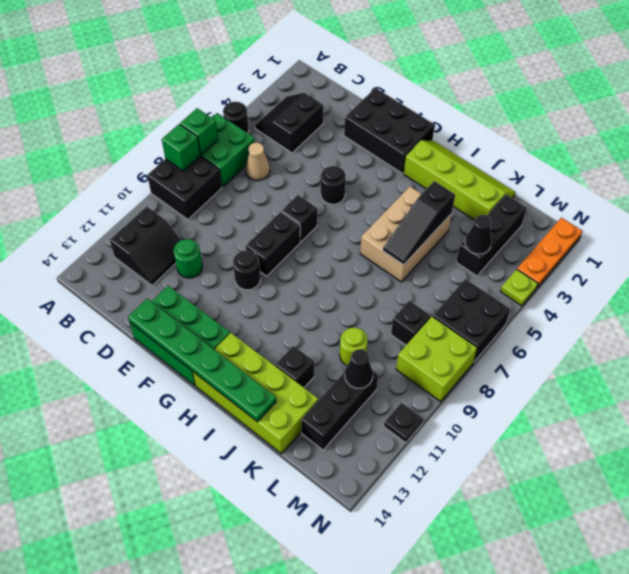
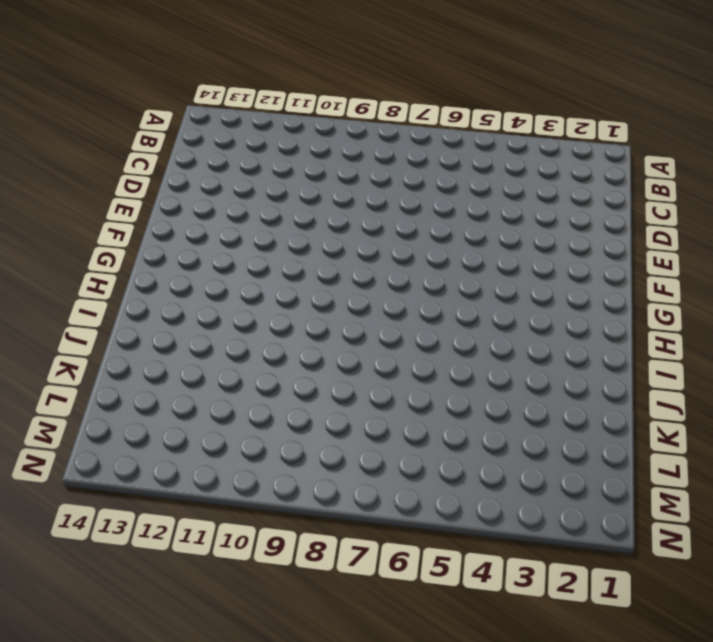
none -> black 1x1 round brick [223,102,249,133]
none -> green 2x2 brick [200,113,255,187]
none -> black 2x2 brick [147,156,222,219]
none -> black 2x2 slope [255,93,323,153]

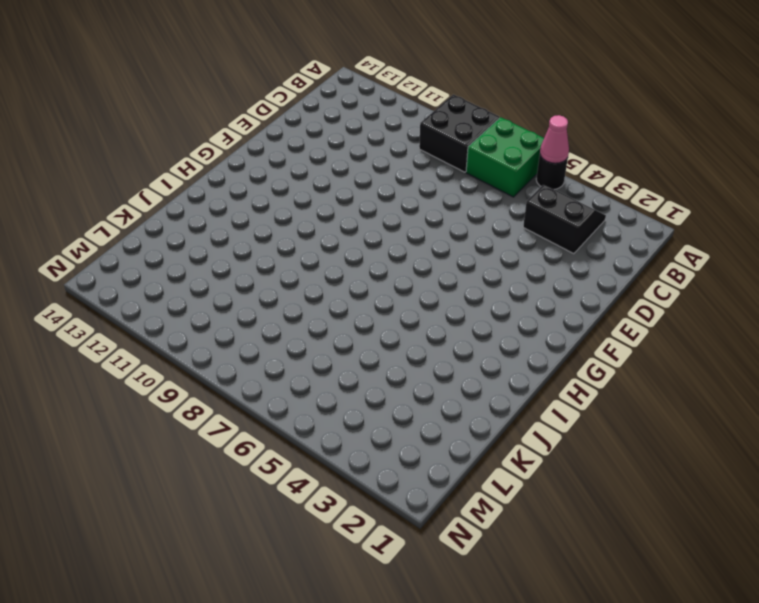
pink 1x1 cone [540,115,569,163] -> none
none -> black 2x2 slope [110,206,181,285]
none -> tan 1x1 cone [246,143,270,180]
none -> green 1x1 round brick [174,239,202,278]
none -> black 2x3 brick [344,88,435,174]

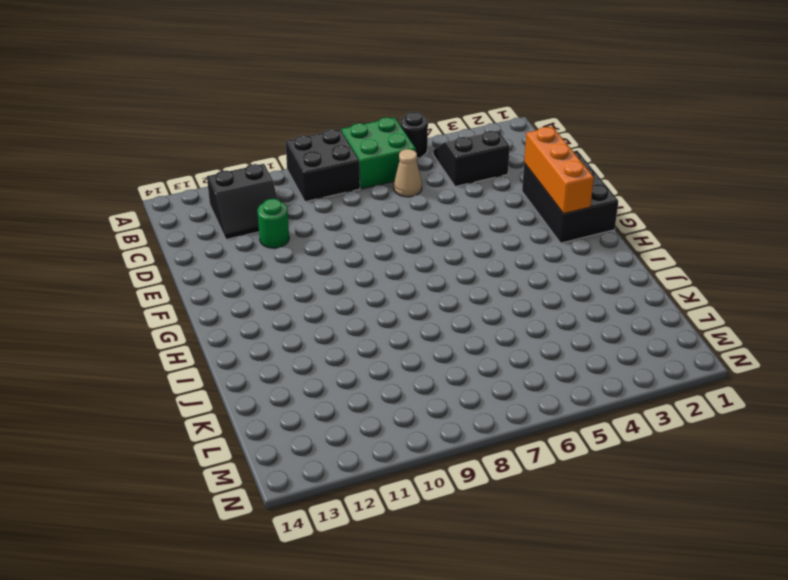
orange 1x3 brick [524,127,594,214] -> none
none -> green 2x3 brick [130,286,230,385]
none -> black 1x1 round brick [321,166,346,204]
none -> black 1x1 brick [281,195,317,241]
none -> black 1x2 brick [246,212,300,276]

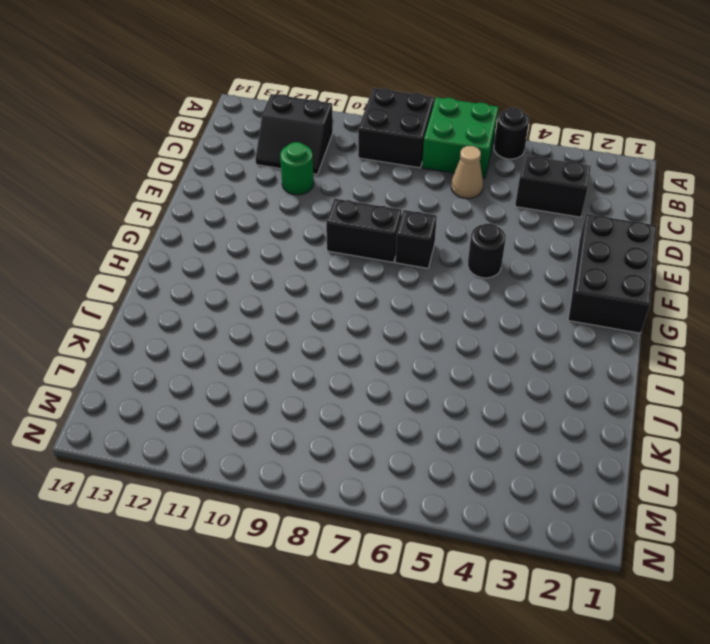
none -> green 2x3 brick [130,286,230,385]
none -> black 1x1 round brick [233,251,260,290]
none -> lime 2x4 slope [404,140,516,220]
none -> lime 2x4 brick [193,333,318,454]

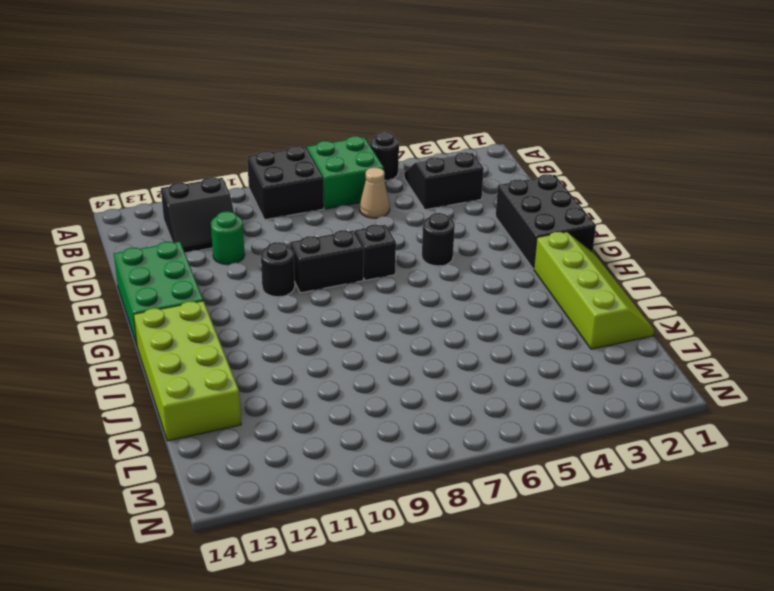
none -> tan 2x3 brick [360,187,452,282]
none -> black 1x1 brick [275,346,314,387]
none -> lime 1x1 round brick [340,328,368,366]
none -> black 1x3 brick [456,195,527,276]

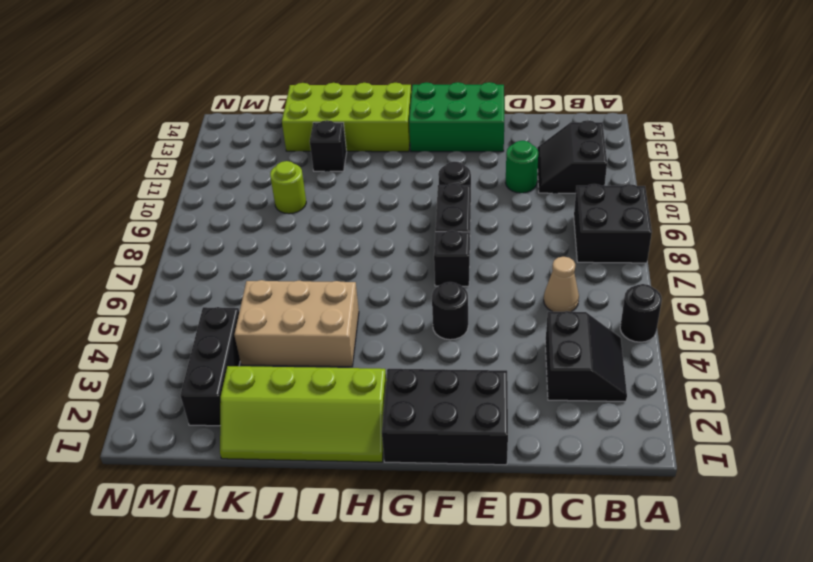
tan 2x3 brick [234,280,359,367] -> tan 2x3 brick turned to [360,187,452,282]
none -> green 2x2 brick [200,113,255,187]
none -> black 1x1 brick [391,301,431,345]
none -> black 1x3 brick [301,371,378,450]
none -> black 2x2 brick [433,279,510,362]

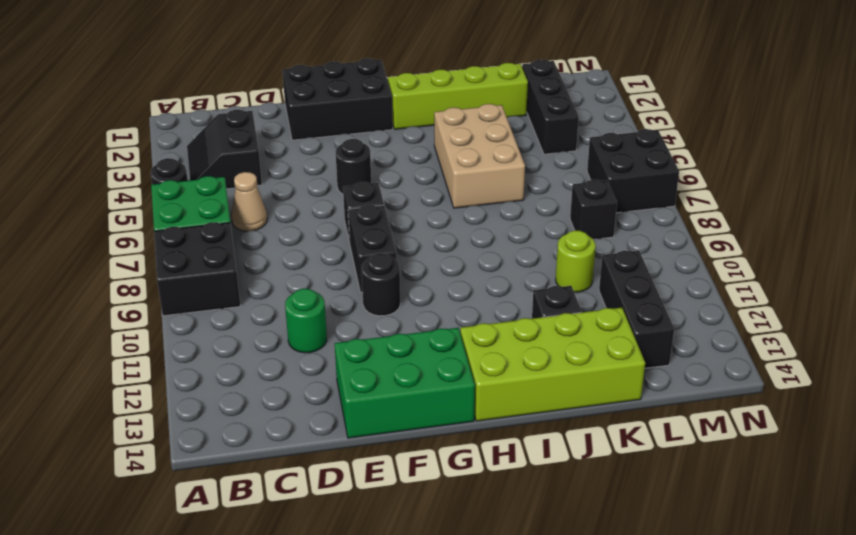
none -> black 2x2 slope [110,206,181,285]
none -> lime 2x2 brick [396,316,477,401]
none -> orange 1x3 plate [517,218,582,287]
none -> lime 1x1 plate [500,269,538,306]

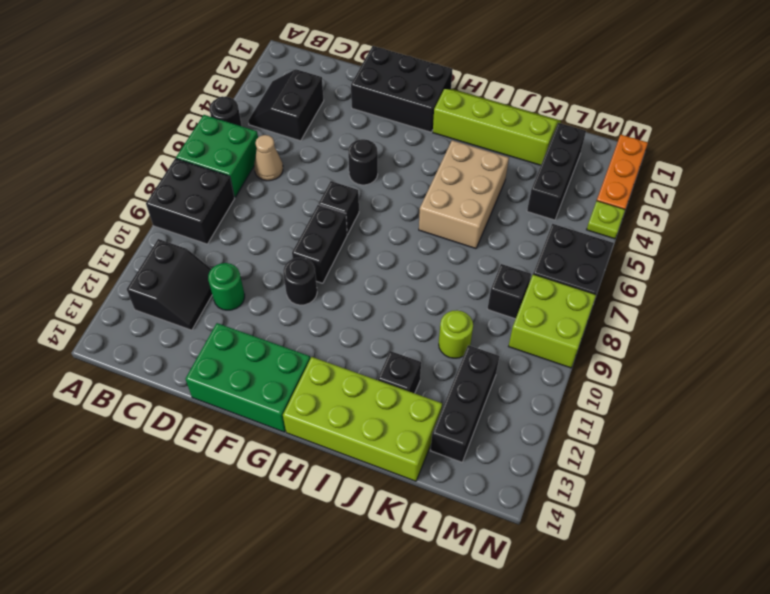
none -> black 1x1 plate [384,402,423,443]
none -> green 1x1 brick [180,108,218,155]
none -> green 1x1 brick [162,124,200,171]
none -> green 1x6 plate [128,299,276,422]

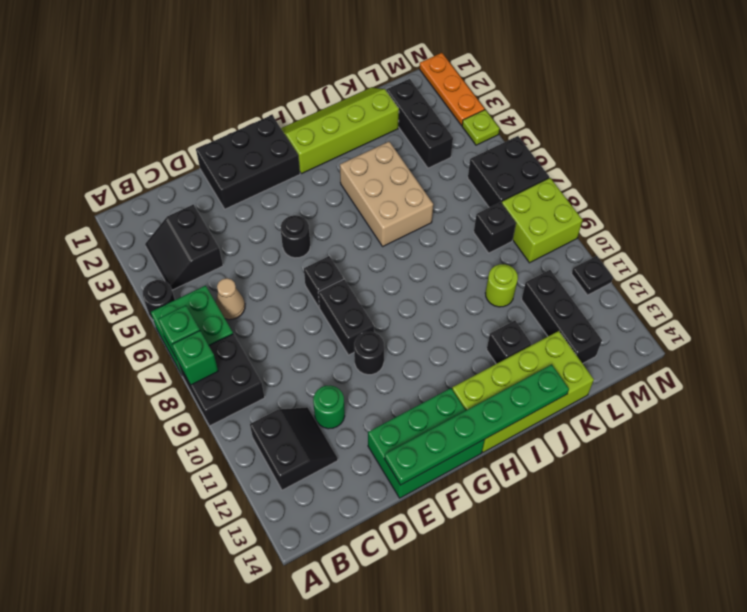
none -> black 1x3 slope [383,181,455,265]
none -> black 1x1 cone [465,215,492,254]
none -> black 1x1 cone [345,349,373,389]

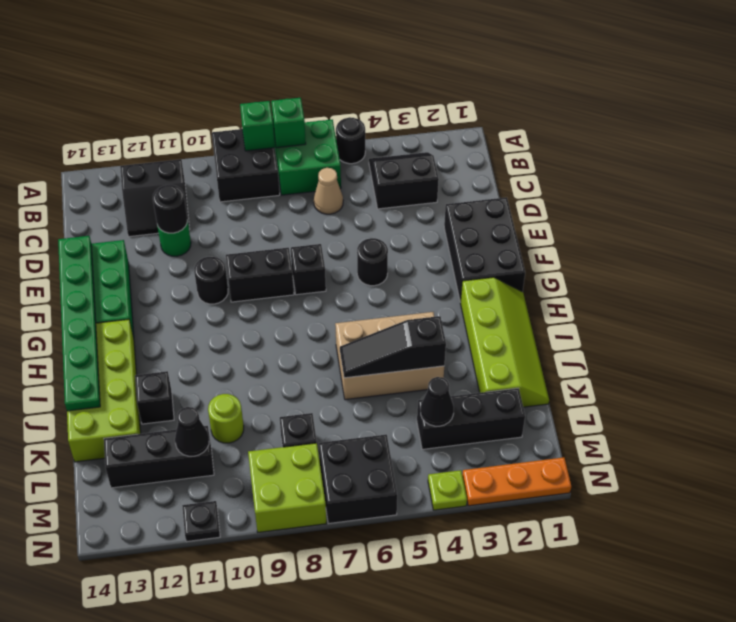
black 1x1 round brick [153,185,187,233] -> none

